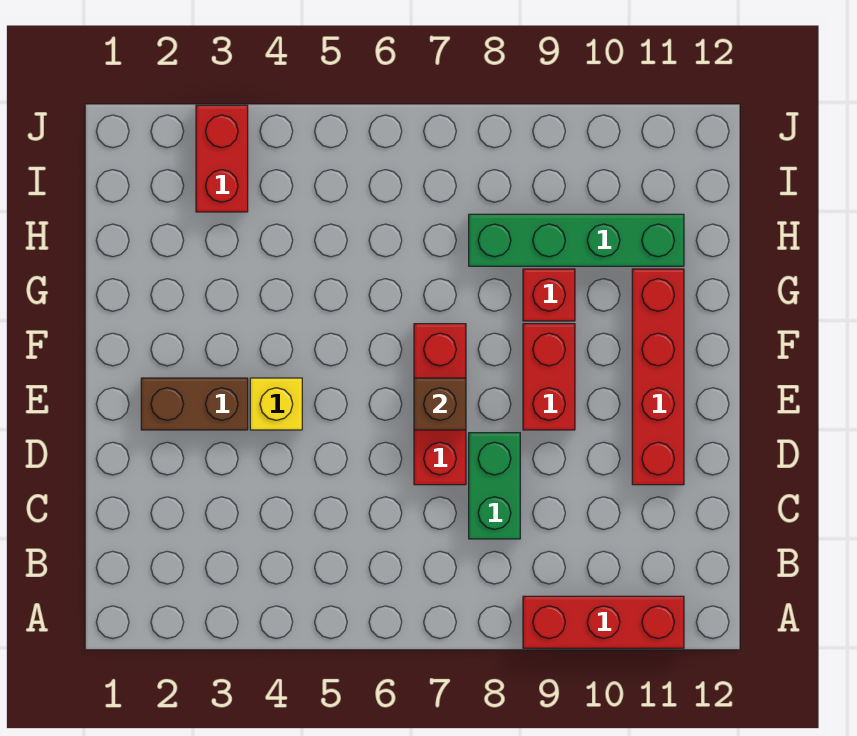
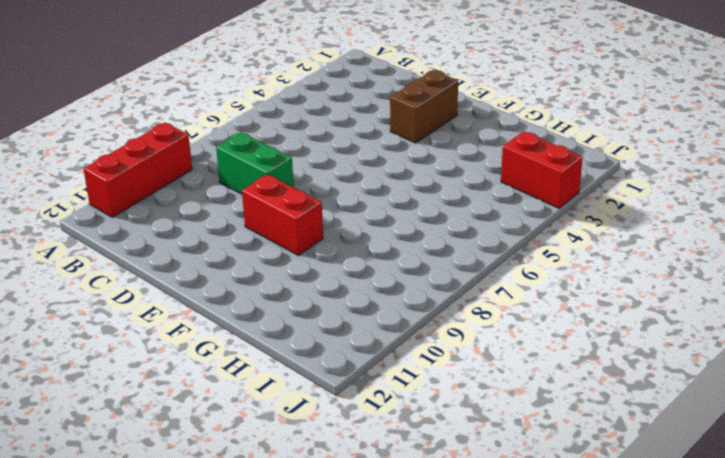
none -> red 1x3 brick [414,324,466,485]
none -> red 1x4 brick [632,269,684,485]

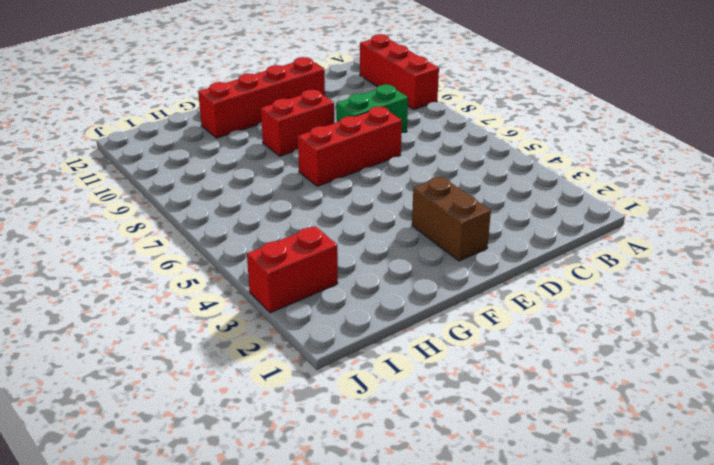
none -> yellow 1x1 brick [250,378,302,430]
none -> red 1x1 brick [523,269,575,321]

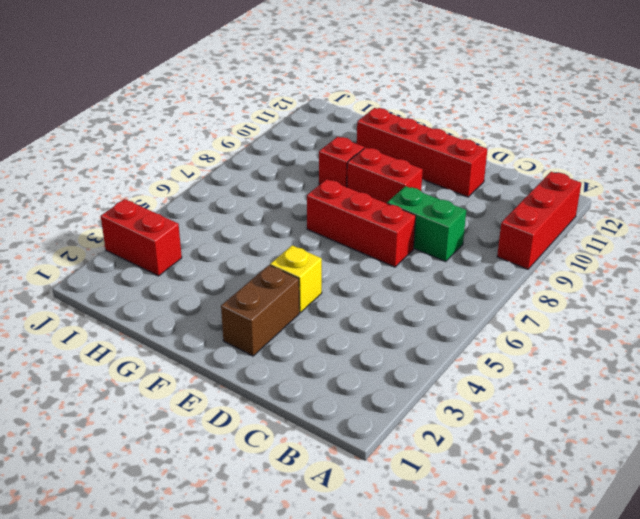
none -> green 1x4 brick [469,214,684,266]
none -> brown 1x1 brick [414,378,466,430]

